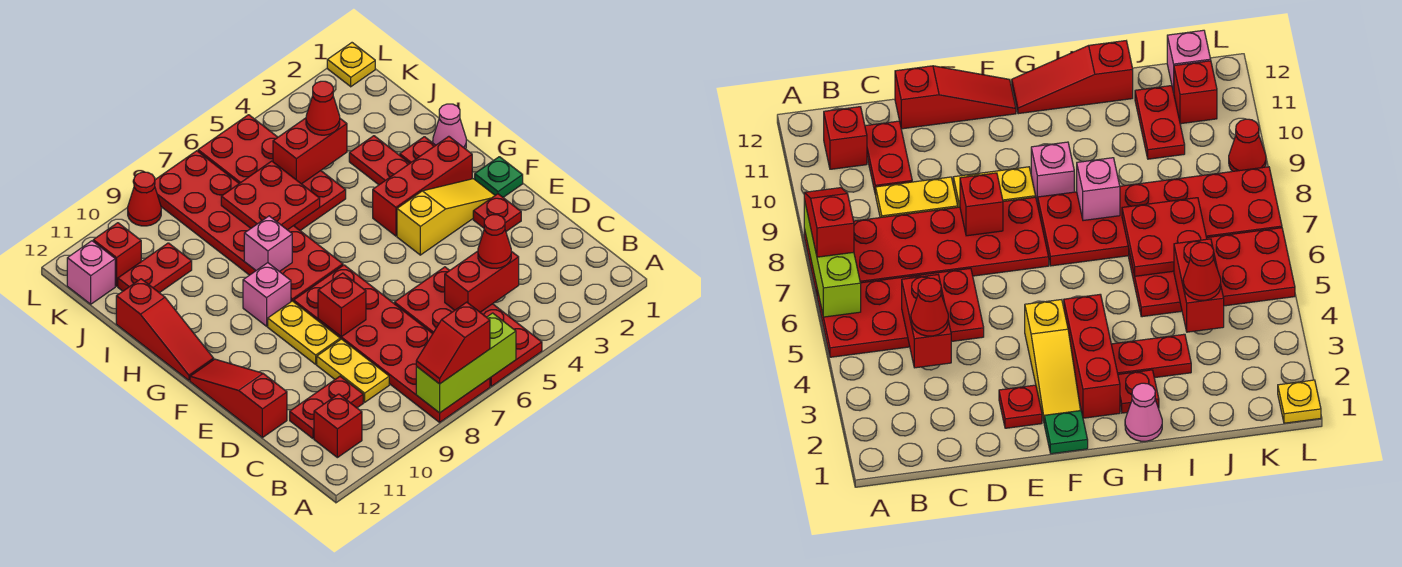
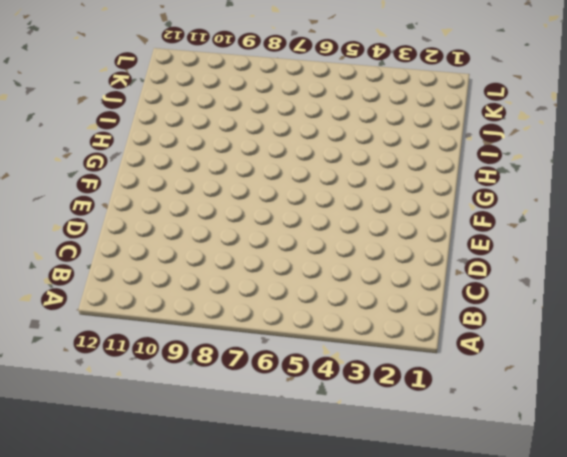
none -> red 2x4 plate [394,267,542,386]
none -> red 2x6 plate [294,265,490,422]
none -> red 1x1 brick [314,394,362,458]
none -> yellow 1x2 plate [317,339,389,402]

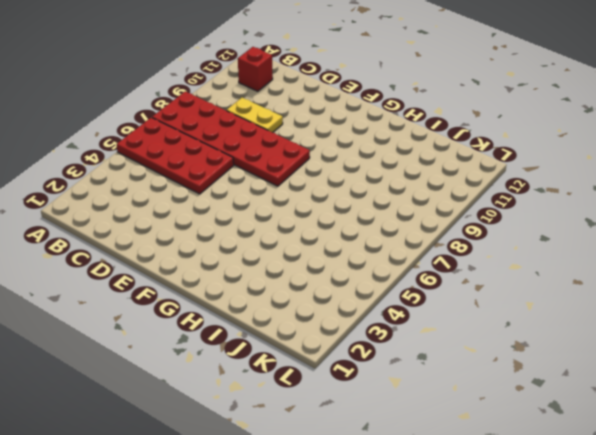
none -> red 1x2 plate [290,376,363,438]
none -> red 1x3 slope [190,359,287,438]
none -> red 1x1 plate [473,194,521,231]
none -> yellow 1x2 plate [268,301,340,364]

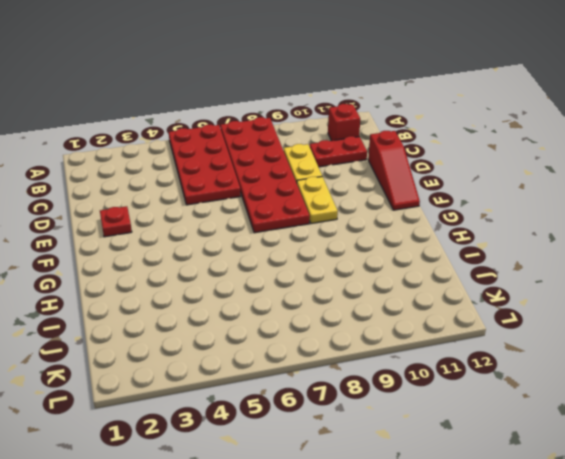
none -> green 1x1 plate [475,157,523,197]
none -> yellow 1x3 slope [397,179,495,255]
none -> red 1x3 brick [373,136,472,236]
none -> red 2x6 plate [155,151,343,302]

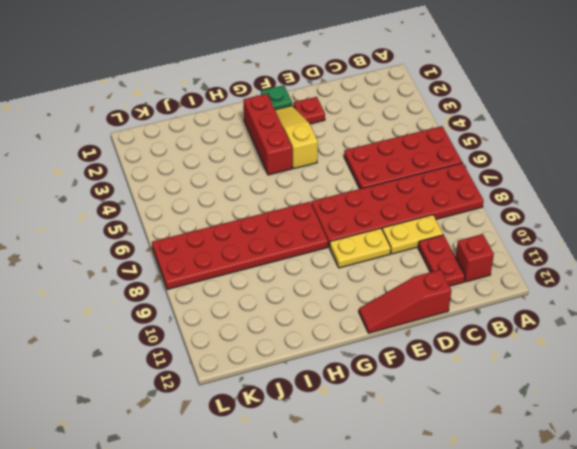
none -> pink 1x1 brick [243,263,291,326]
none -> red 1x3 slope [116,279,214,380]
none -> pink 1x1 cone [433,104,466,149]
none -> red 1x1 plate [400,137,436,163]

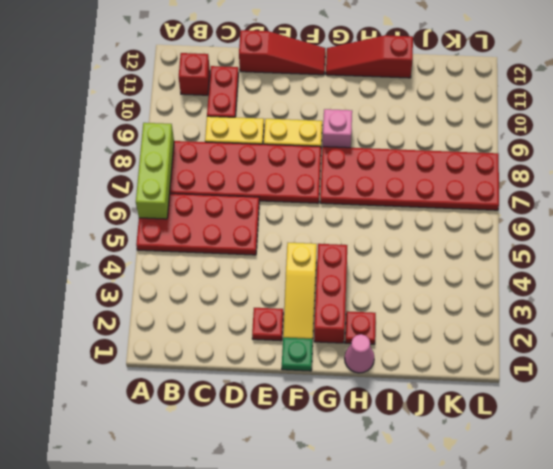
none -> red 1x2 plate [349,136,410,185]
none -> red 2x4 plate [198,115,346,231]
none -> red 1x2 plate [118,243,192,293]
none -> red 1x1 brick [93,223,141,286]

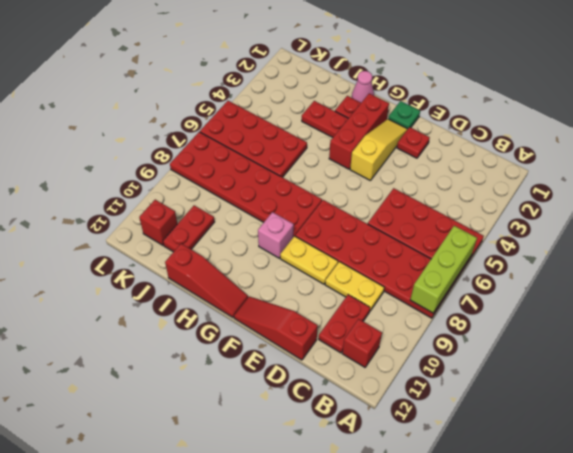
none -> pink 1x1 brick [67,241,115,304]
none -> yellow 1x1 plate [327,43,375,87]
none -> red 1x1 cone [128,172,161,226]
none -> red 1x2 brick [445,251,519,312]

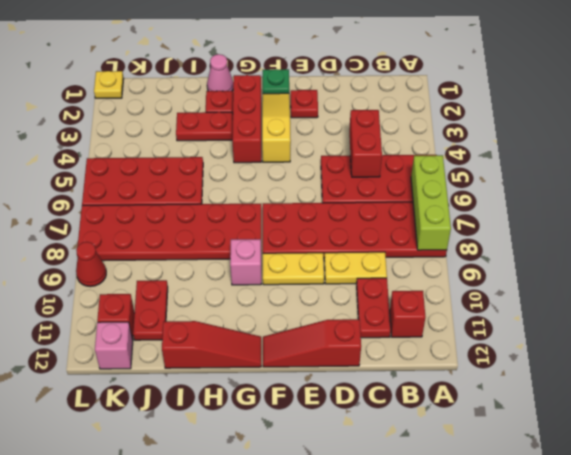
none -> red 1x1 brick [318,273,366,337]
none -> pink 1x1 brick [244,216,292,272]
none -> red 2x2 plate [221,161,320,230]
none -> red 1x2 brick [273,118,347,184]

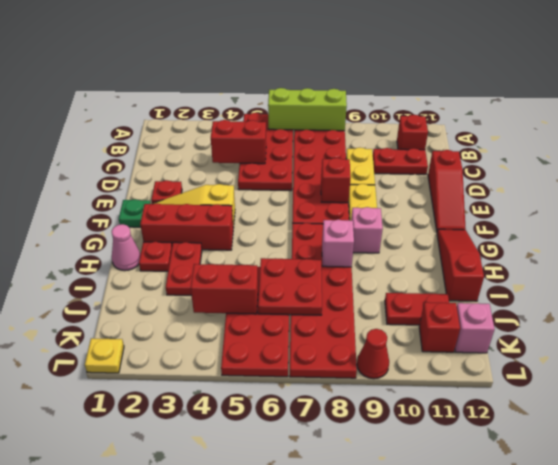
none -> red 1x2 slope [416,302,490,384]
none -> red 1x1 cone [478,215,511,268]
none -> red 1x1 cone [306,81,340,135]

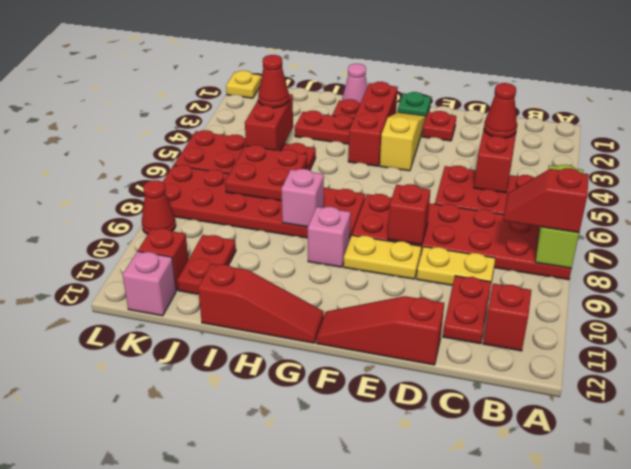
red 1x2 slope [503,168,589,233] -> red 1x2 slope turned to [416,302,490,384]

